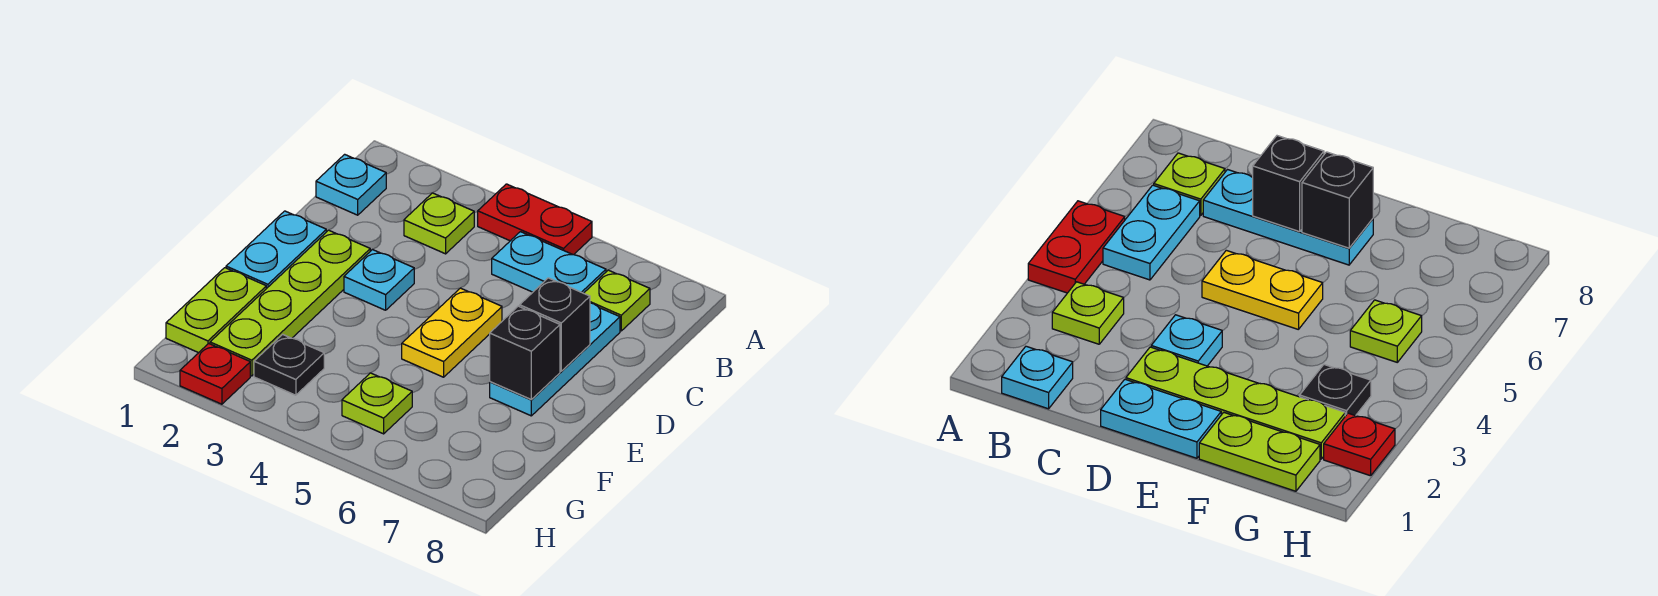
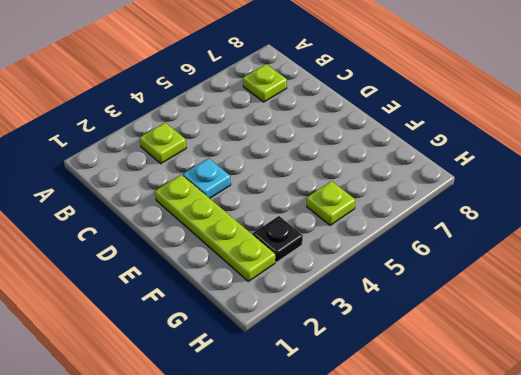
none -> red 1x2 plate [478,184,592,255]
none -> cyan 1x1 plate [316,154,386,215]
none -> cyan 1x2 plate [492,232,606,293]

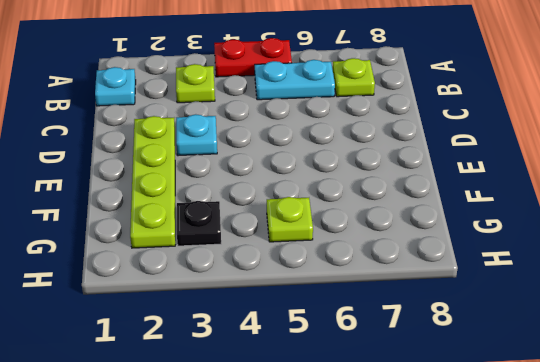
none -> cyan 1x3 plate [490,303,620,416]
none -> cyan 1x2 plate [226,211,326,289]
none -> yellow 1x2 plate [402,288,502,377]

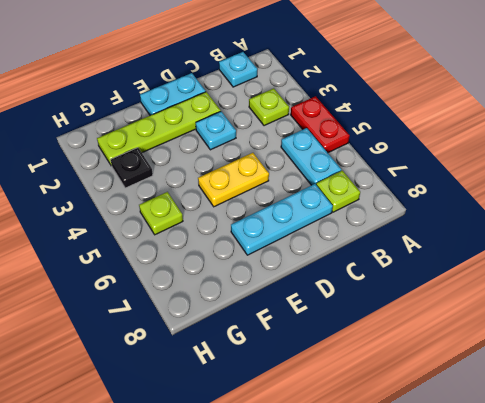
none -> lime 1x2 plate [166,268,266,353]
none -> red 1x1 plate [180,343,250,404]
none -> black 1x1 brick [520,278,590,371]

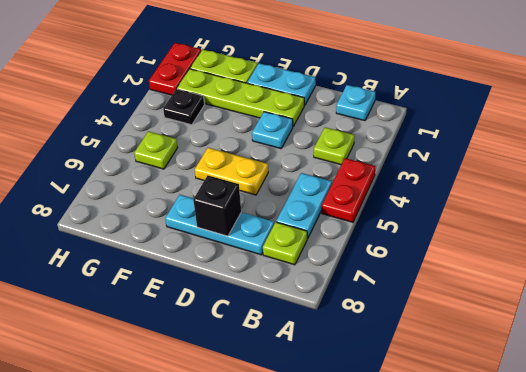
red 1x2 plate [149,43,201,95] -> red 1x1 plate [180,343,250,404]
none -> black 1x1 brick [490,306,560,399]

